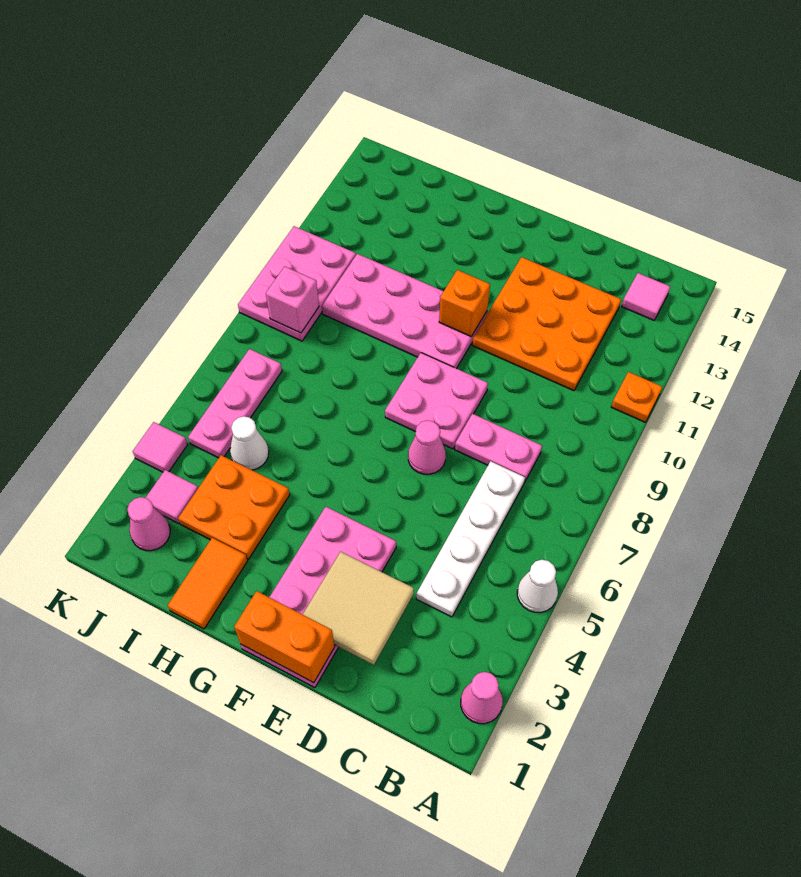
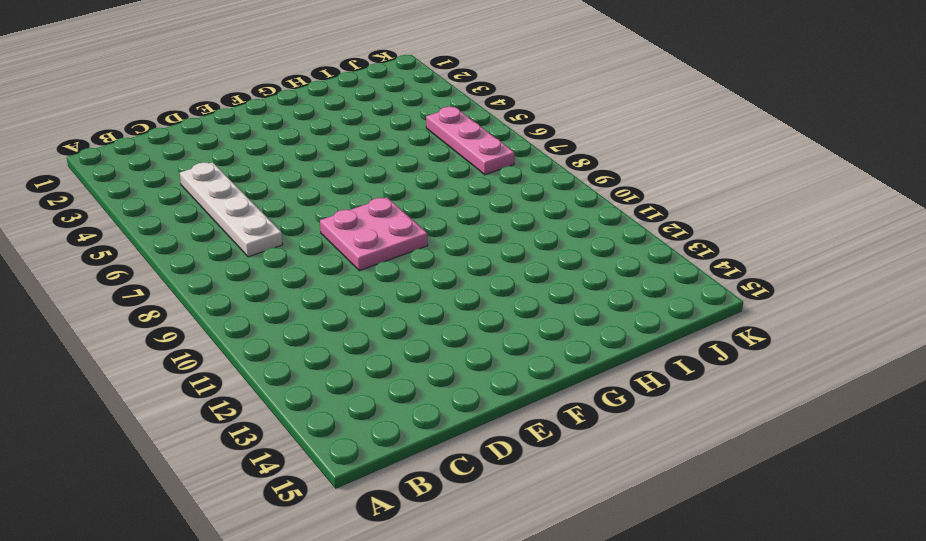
none -> pink 1x1 cone [461,672,503,724]
none -> white 1x1 cone [517,560,558,613]
none -> orange 1x1 plate [612,372,662,422]

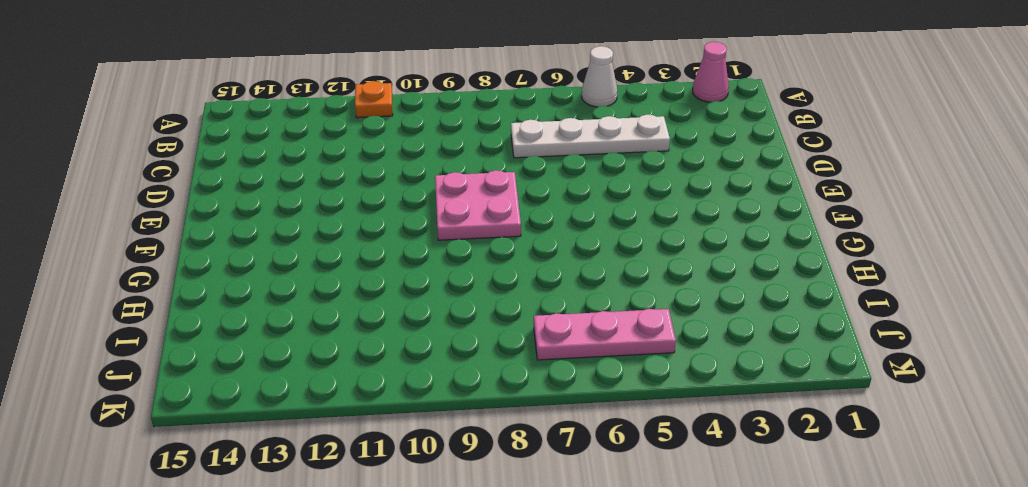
none -> pink 1x1 tile [622,273,670,320]
none -> pink 1x2 plate [455,414,542,482]
none -> orange 3x3 plate [472,257,621,391]

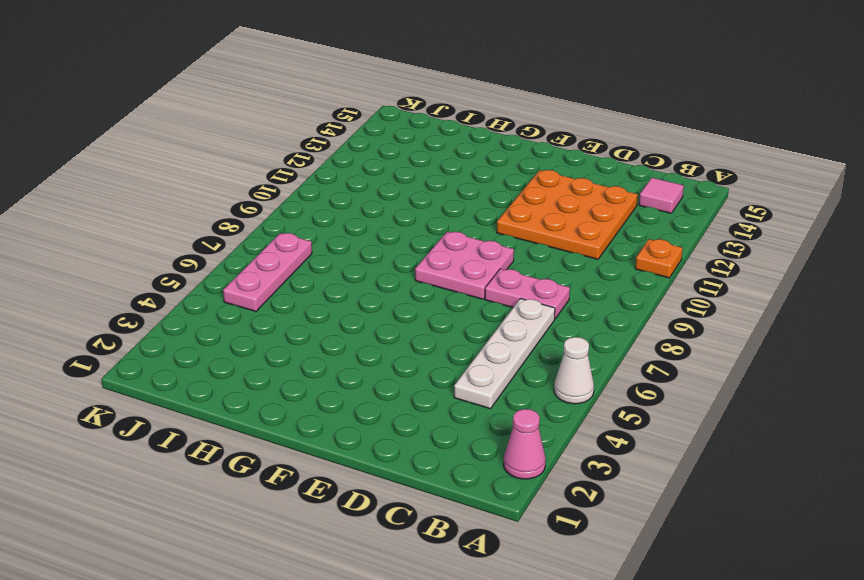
none -> pink 2x4 plate [241,507,396,688]
none -> pink 1x1 cone [408,420,446,474]
none -> pink 2x4 plate [322,254,487,368]

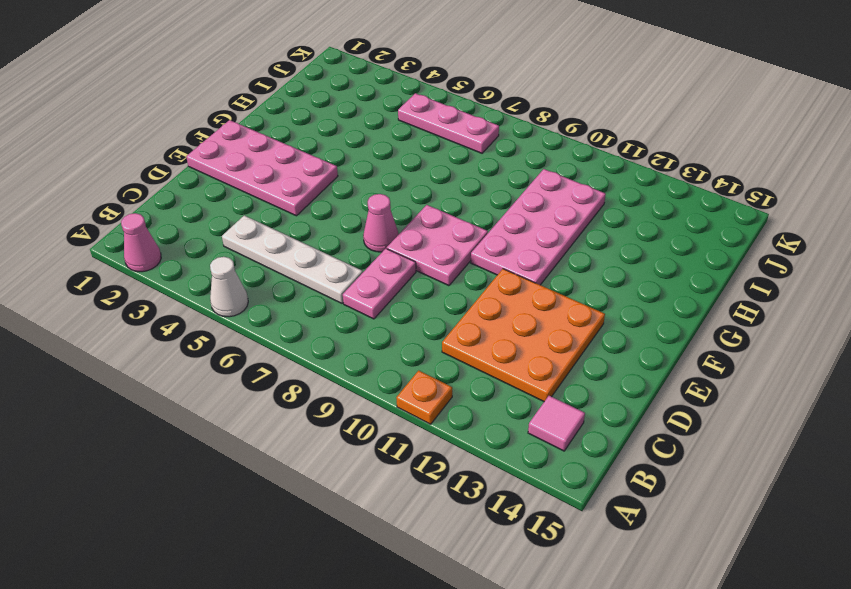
none -> orange 1x2 tile [168,538,248,629]
none -> orange 2x2 plate [178,455,290,559]
none -> white 1x1 cone [230,416,269,470]

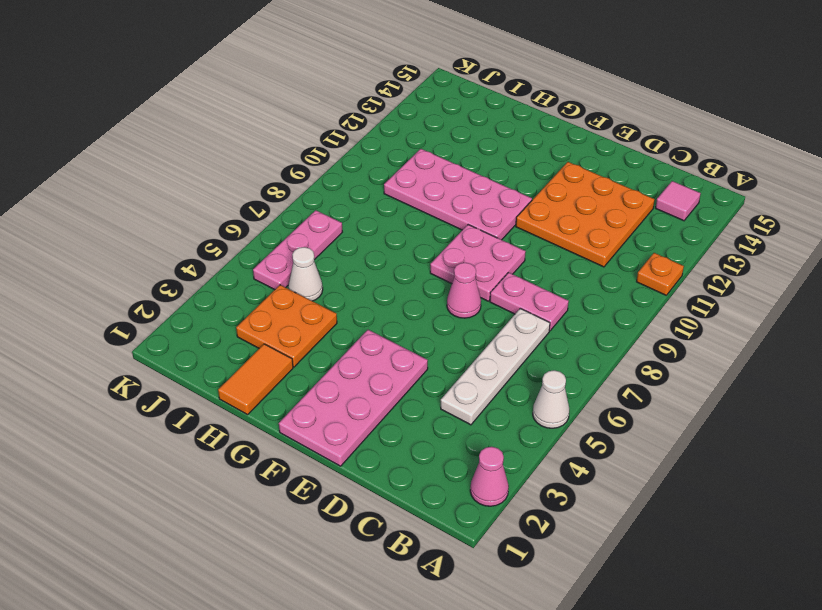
none -> pink 1x1 cone [127,497,170,551]
none -> pink 1x1 tile [146,470,198,524]
none -> pink 2x3 plate [238,226,356,341]

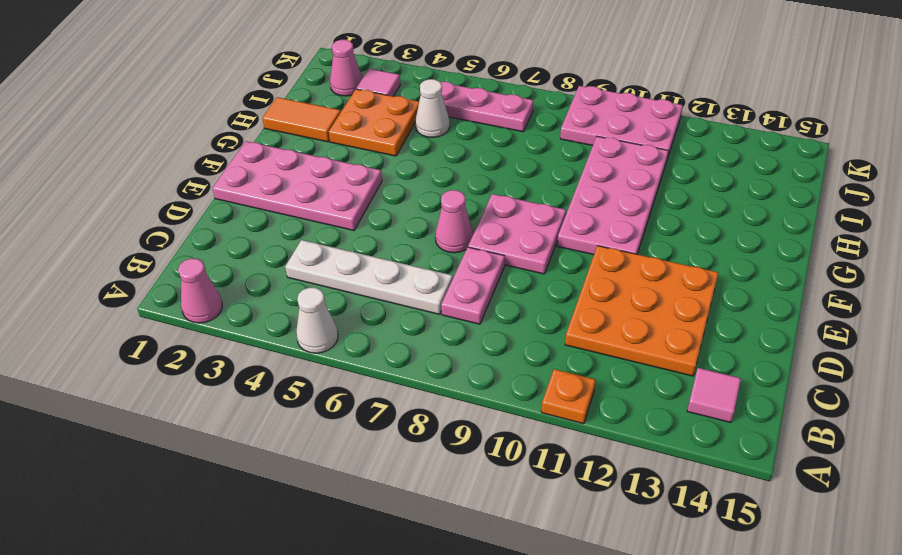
none -> pink 1x1 tile [133,422,188,472]
none -> tan 2x2 tile [303,552,414,665]
none -> orange 1x2 brick [234,591,335,683]

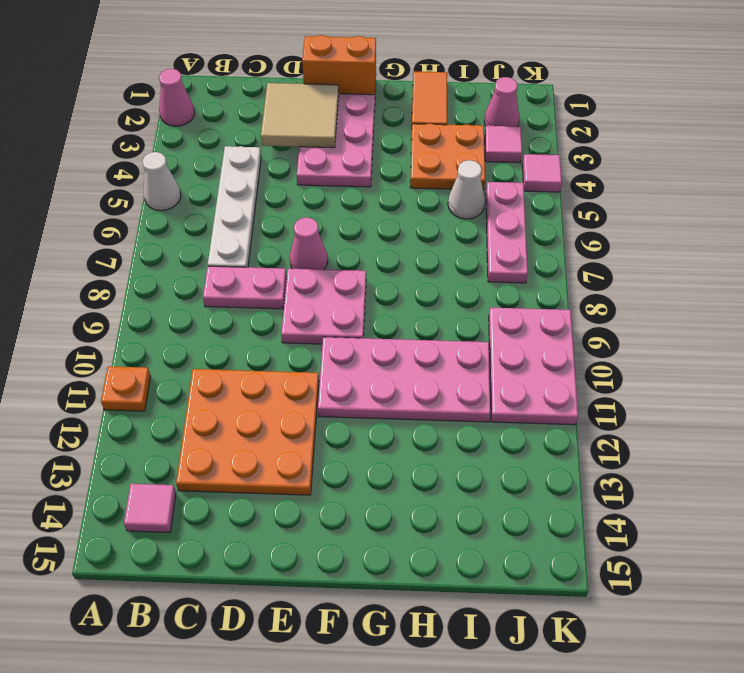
none -> orange 1x1 brick [439,270,490,336]
none -> pink 1x1 brick [266,266,319,333]

